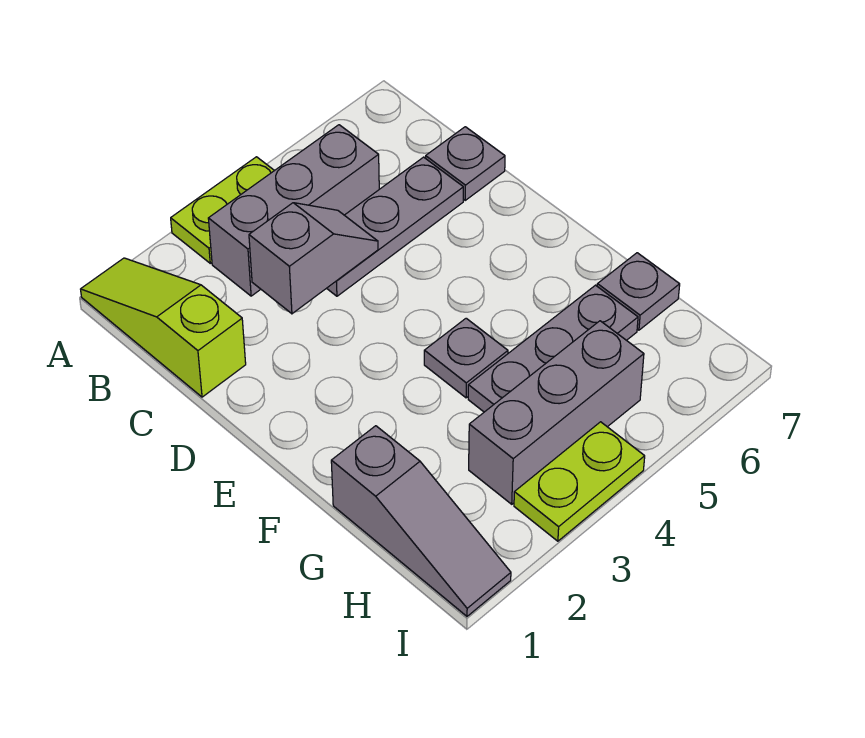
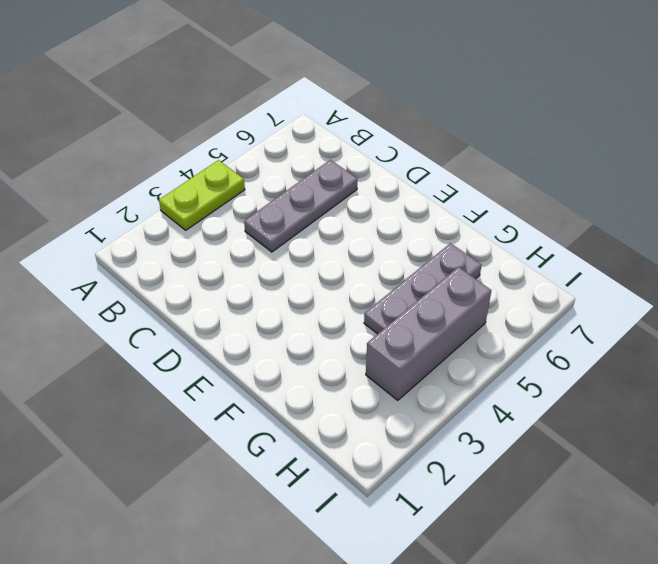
none -> lime 1x3 slope [81,258,246,397]
none -> grey 1x3 brick [208,125,379,296]
none -> grey 1x1 plate [426,127,505,200]

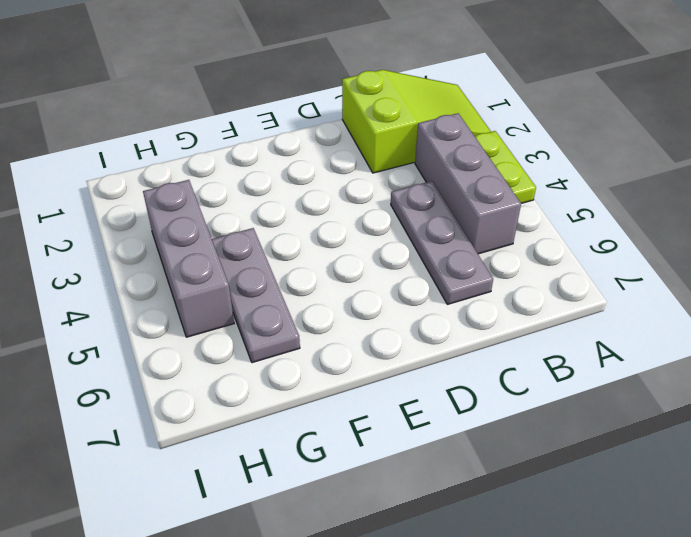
lime 2x3 slope [342,70,491,173] -> lime 1x3 slope [81,258,246,397]
none -> grey 1x1 plate [426,127,505,200]
none -> grey 1x1 plate [424,318,508,398]
none -> grey 1x3 slope [331,426,511,616]

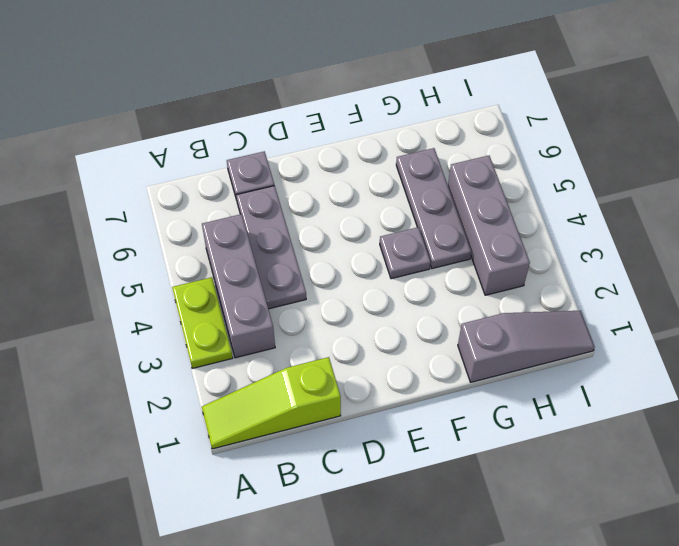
none -> grey 1x1 plate [597,253,680,330]
none -> lime 1x2 plate [514,422,645,541]
none -> grey 1x2 slope [249,203,378,314]

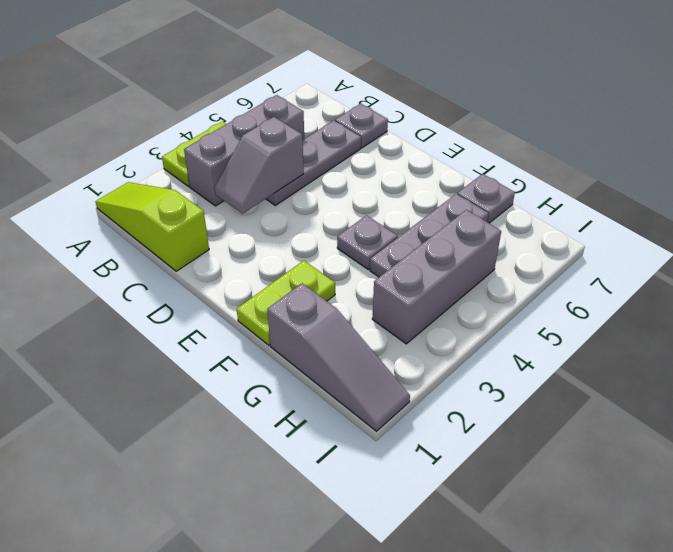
grey 1x2 slope [215,117,304,214] -> grey 1x2 slope turned to [249,203,378,314]
lime 1x2 plate [237,261,335,345] -> lime 1x2 plate moved to [514,422,645,541]

